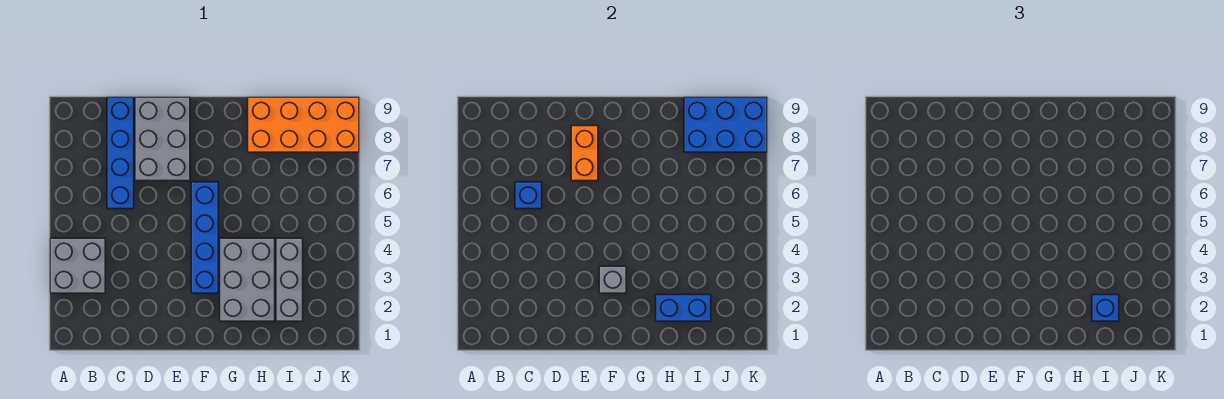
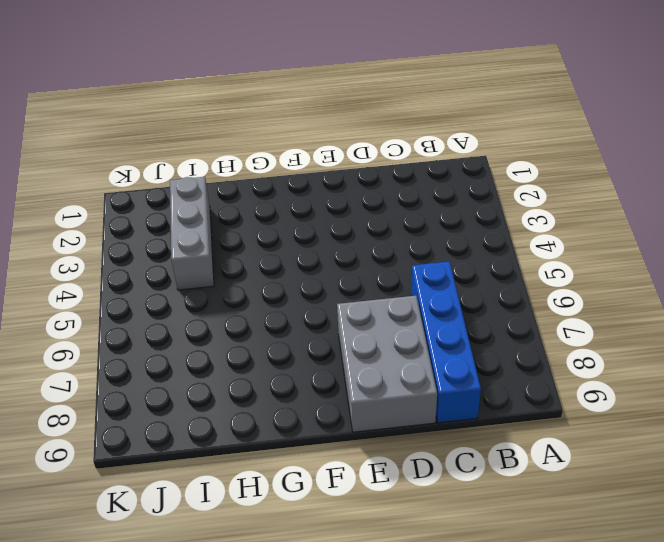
none -> grey 2x2 brick [50,238,105,293]
none -> blue 1x4 brick [191,182,218,293]
none -> grey 2x3 brick [220,238,275,321]

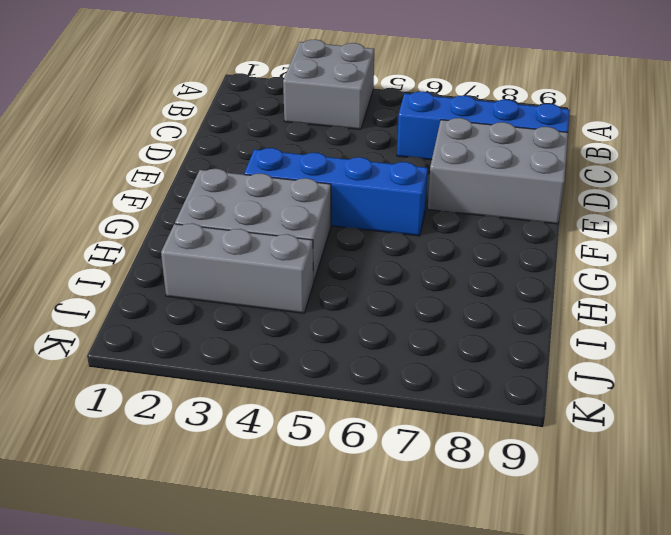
none -> orange 2x4 brick [248,97,359,152]
none -> blue 1x1 brick [515,182,542,209]
none -> orange 1x2 brick [571,126,598,181]

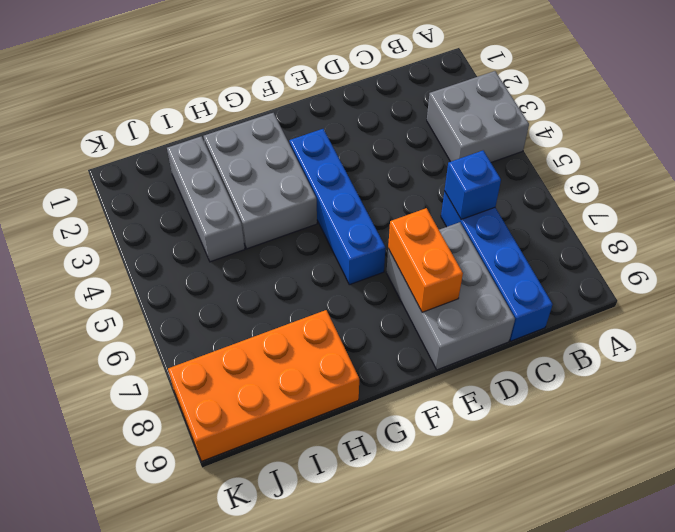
none -> grey 1x1 brick [599,266,626,293]
none -> blue 1x2 brick [656,295,711,321]
none -> blue 2x3 brick [684,97,767,152]

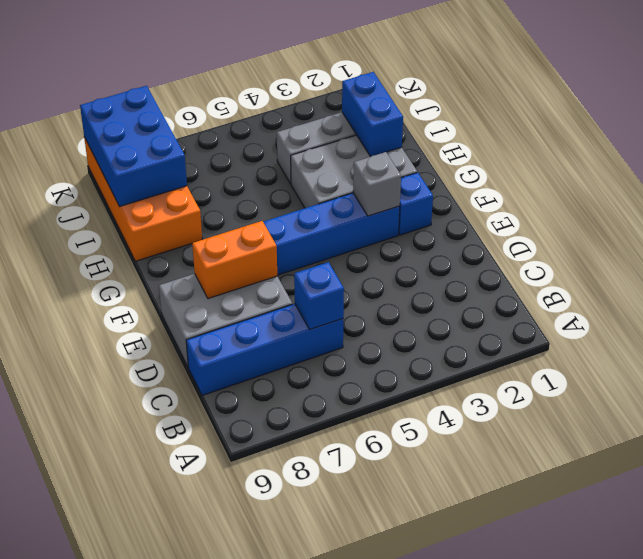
blue 1x1 brick [399,172,433,235] -> blue 1x1 brick moved to [1092,295,1119,321]
none -> grey 2x2 brick [50,238,105,293]

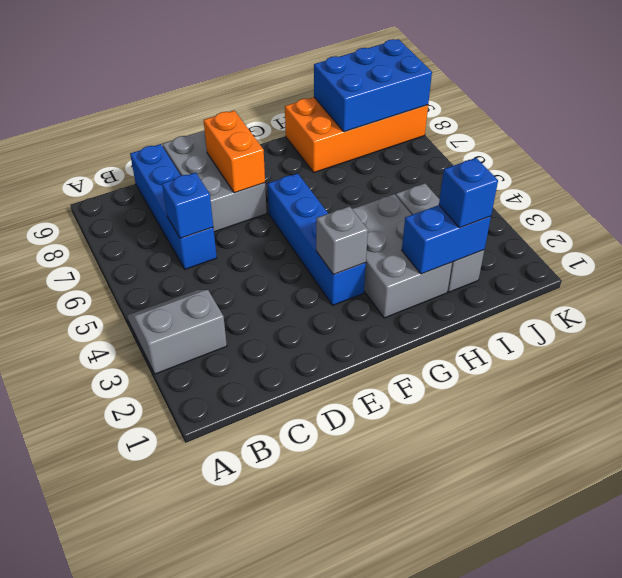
grey 2x2 slope [127,290,227,374] -> grey 2x2 brick [50,238,105,293]

